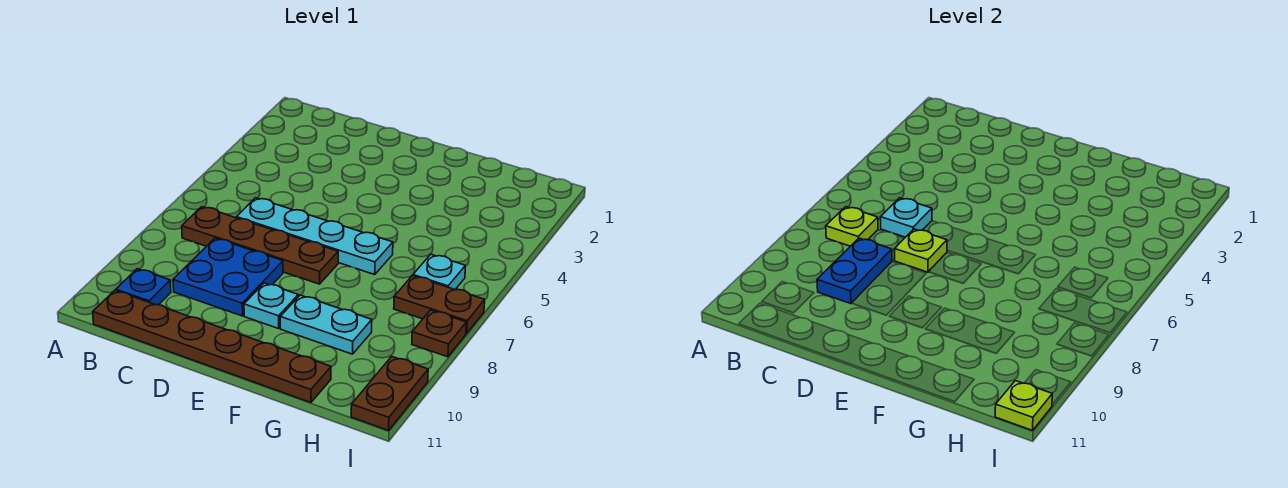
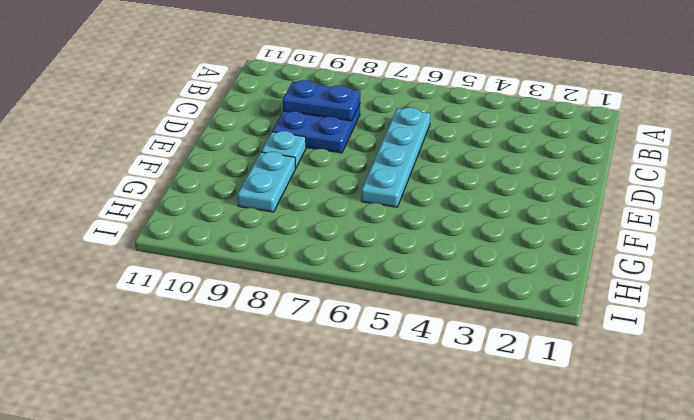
none -> brown 1x4 plate [182,207,338,284]
none -> blue 1x1 plate [116,269,171,305]
none -> brown 1x6 plate [93,290,331,402]

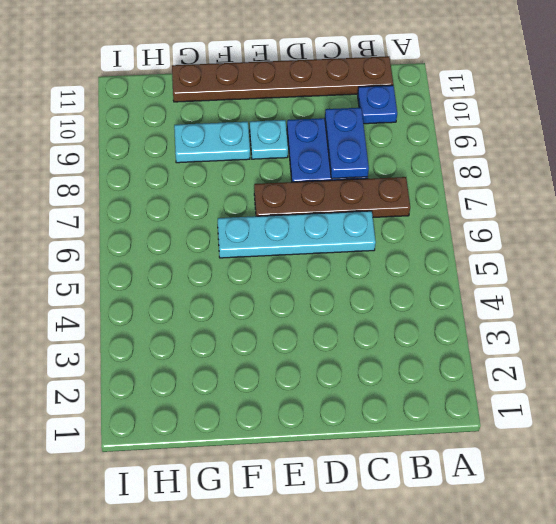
none -> cyan 1x1 plate [413,254,465,289]
none -> brown 1x2 plate [394,276,485,334]
none -> brown 1x1 plate [412,310,466,357]

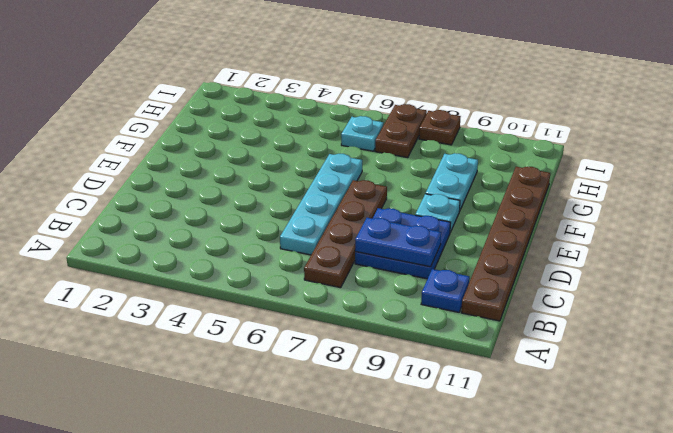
none -> brown 1x2 plate [351,356,428,430]
none -> lime 1x1 plate [826,207,878,246]
none -> cyan 1x1 plate [880,198,932,237]

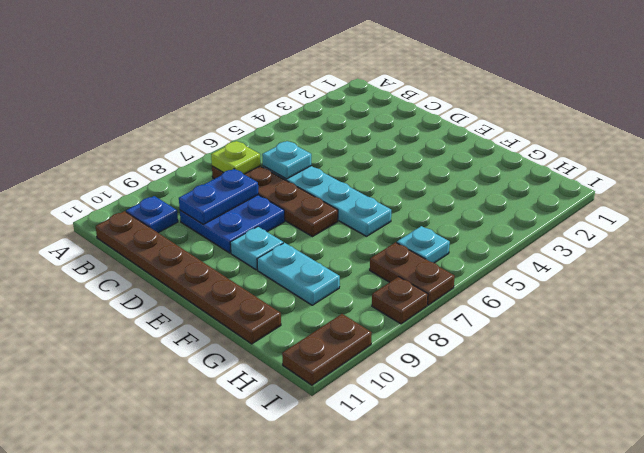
none -> lime 1x1 plate [894,229,947,272]
none -> lime 1x1 plate [995,381,1052,430]

